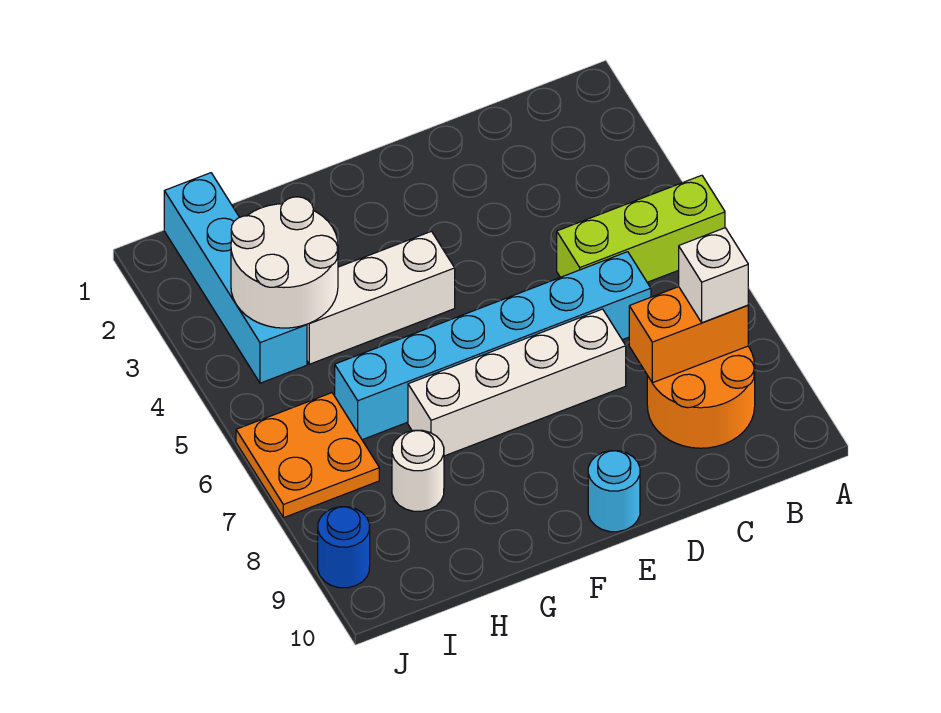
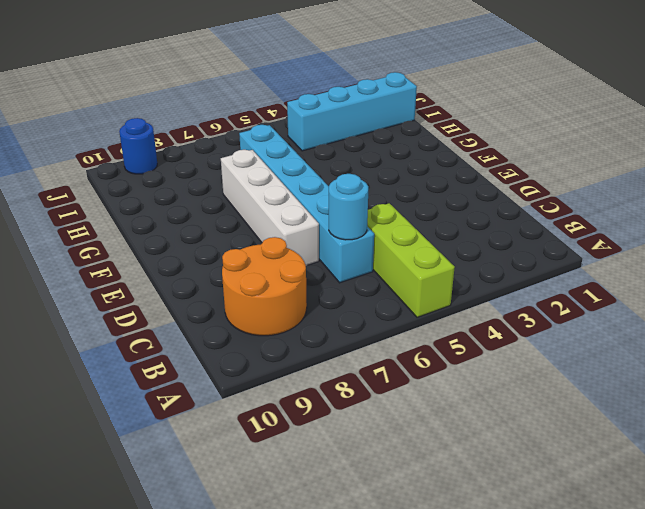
cyan 1x1 round brick [329,174,368,240] -> cyan 1x1 round brick moved to [588,451,640,532]
none -> white 1x3 brick [307,231,455,364]
none -> white 1x1 round brick [392,430,444,511]
none -> orange 2x2 plate [236,393,379,518]

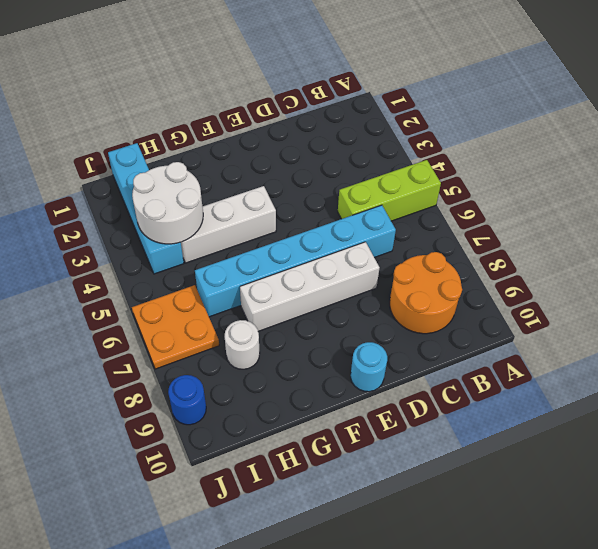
none -> orange 1x2 brick [629,287,748,383]
none -> white 1x1 brick [679,228,748,323]

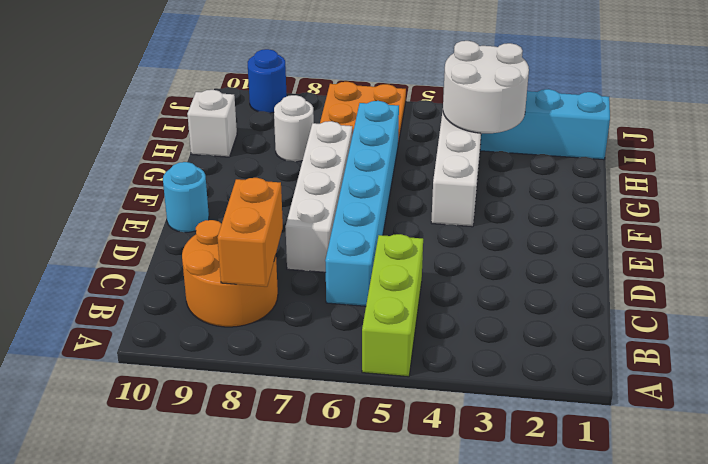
white 1x1 brick [187,90,237,157] -> white 1x1 brick moved to [679,228,748,323]

